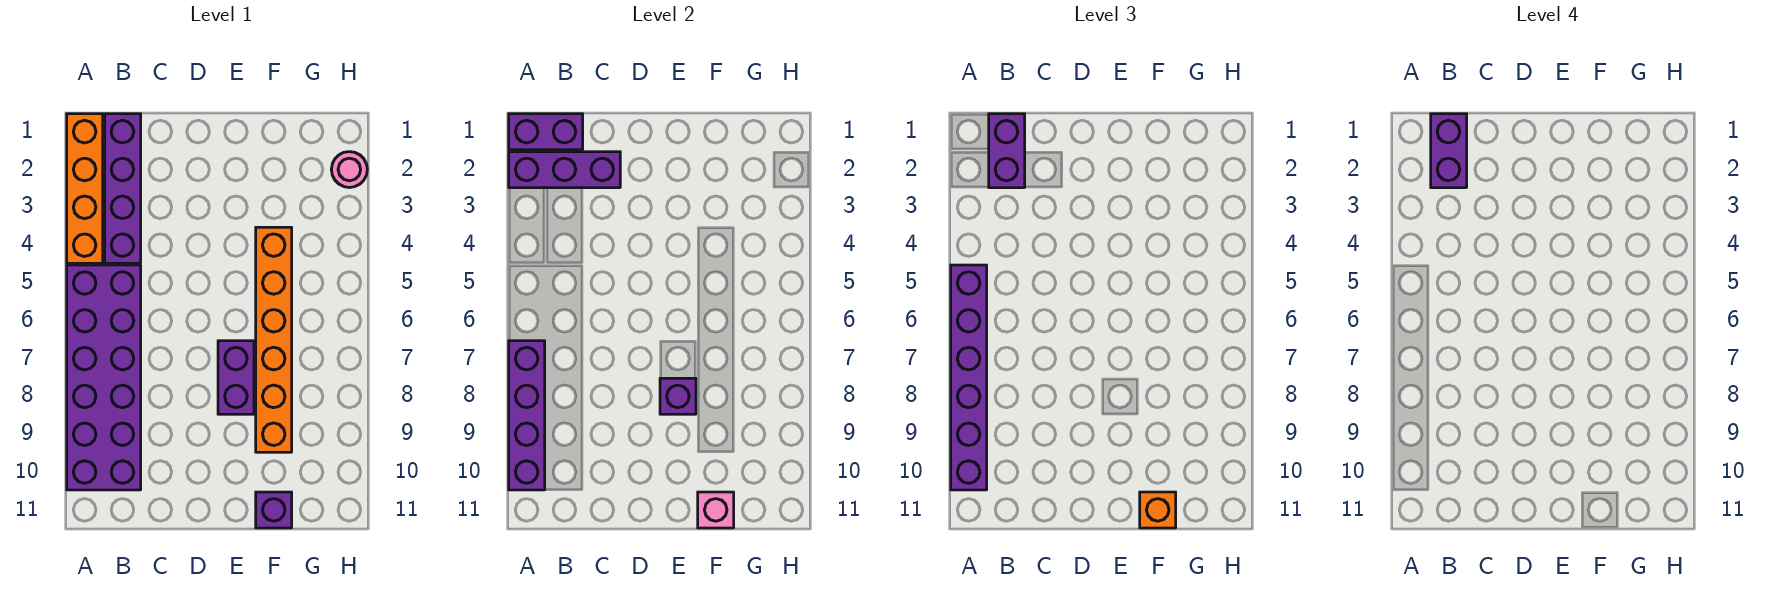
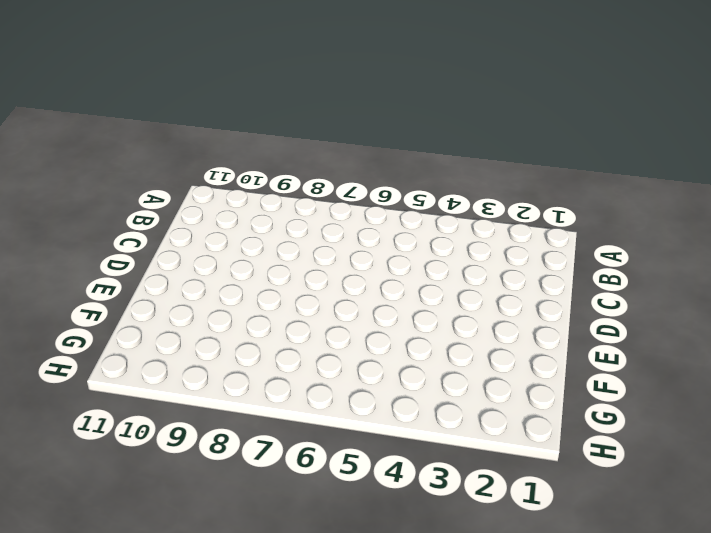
none -> orange 1x4 brick [67,114,103,263]
none -> purple 2x6 brick [67,265,141,490]
none -> purple 1x4 brick [105,114,141,263]

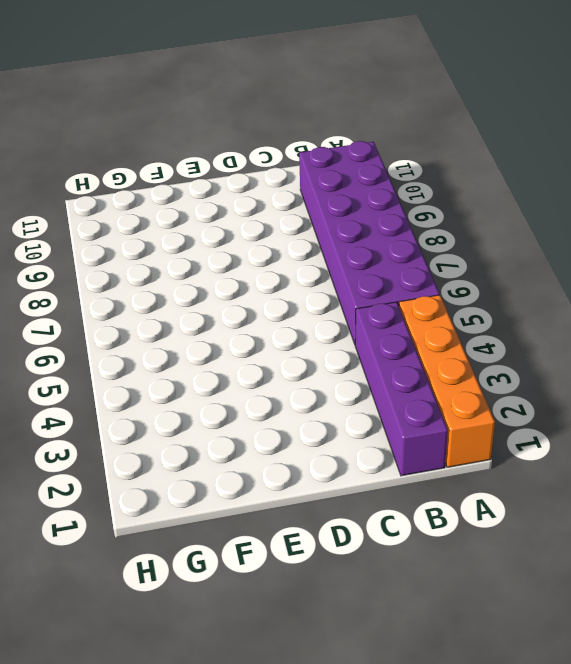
none -> purple 1x2 brick [218,341,254,414]
none -> orange 1x6 brick [256,227,292,452]
none -> purple 1x1 brick [256,492,292,528]

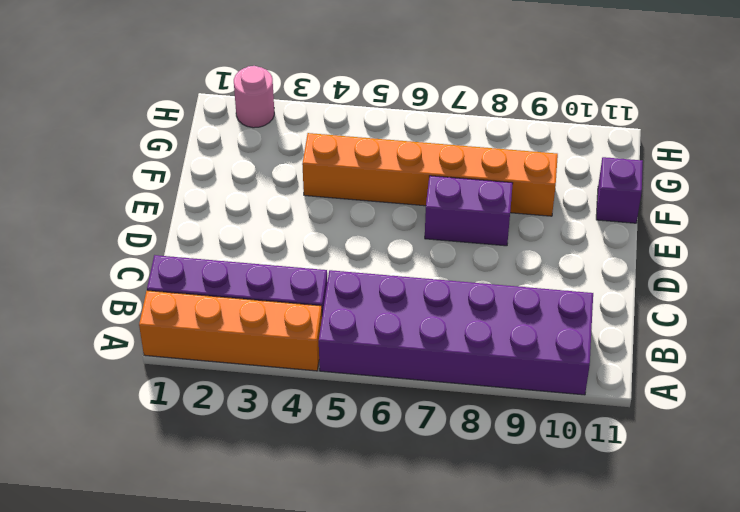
none -> purple 1x2 brick [509,114,583,150]
none -> purple 1x3 brick [509,152,620,188]
none -> purple 1x4 brick [509,341,545,490]

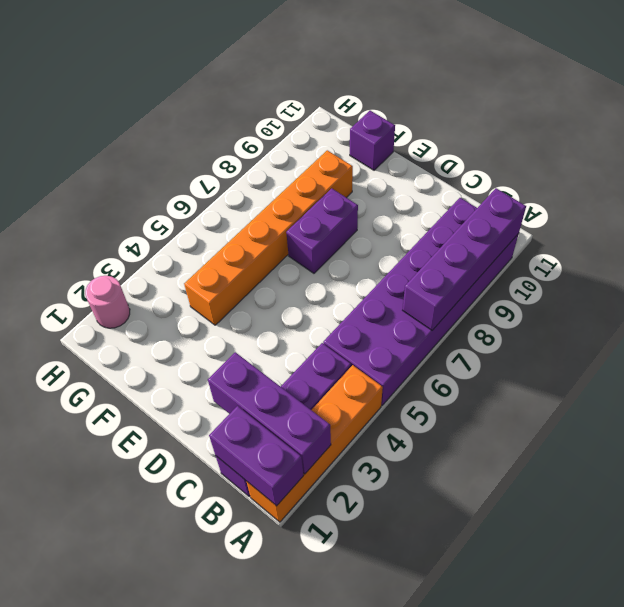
none -> purple 1x1 brick [660,378,696,414]
none -> pink 1x1 brick [698,492,734,528]
none -> purple 1x6 brick [951,265,987,490]

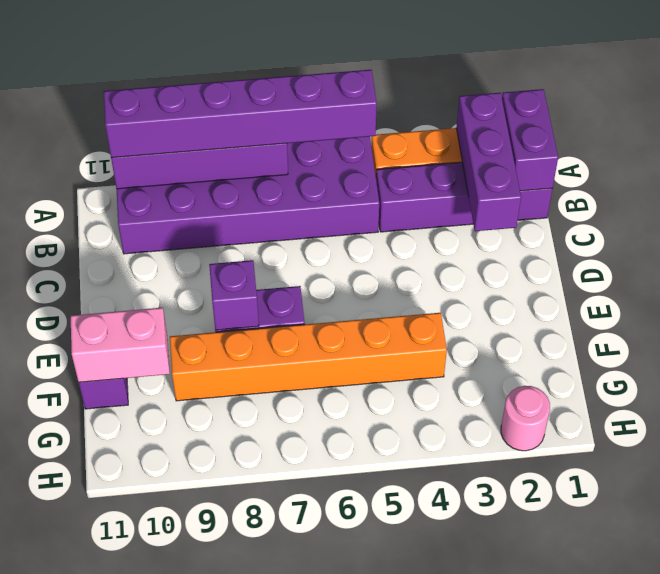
pink 1x2 brick [71,308,170,382] -> pink 1x1 brick [698,492,734,528]
none -> purple 1x2 brick [989,114,1025,188]
none -> orange 1x1 brick [1140,492,1176,528]
none -> purple 1x2 brick [1431,114,1467,188]

